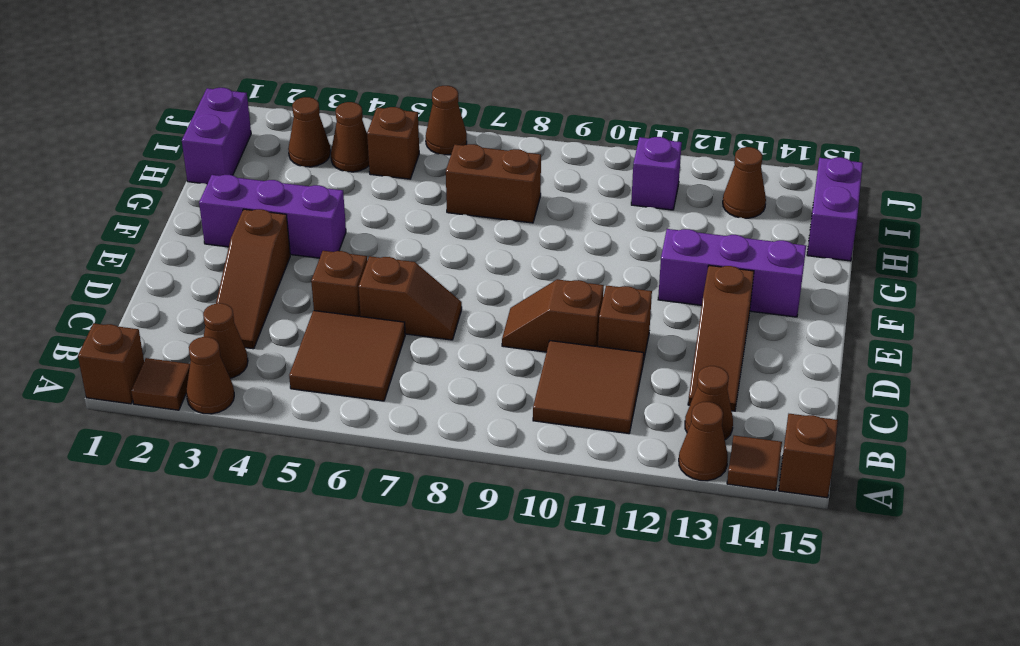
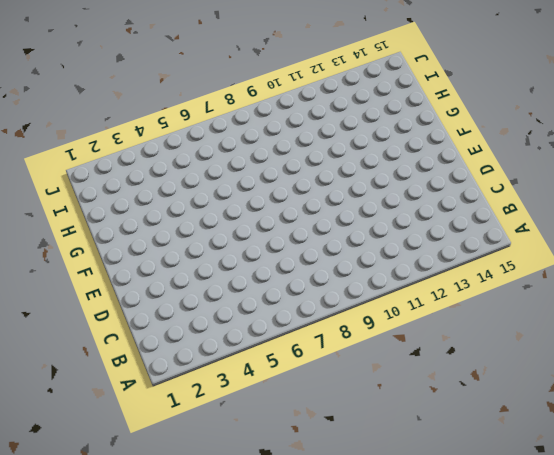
none -> brown 1x1 brick [78,323,144,404]
none -> brown 1x1 tile [131,358,190,410]
none -> brown 1x1 cone [186,337,234,414]

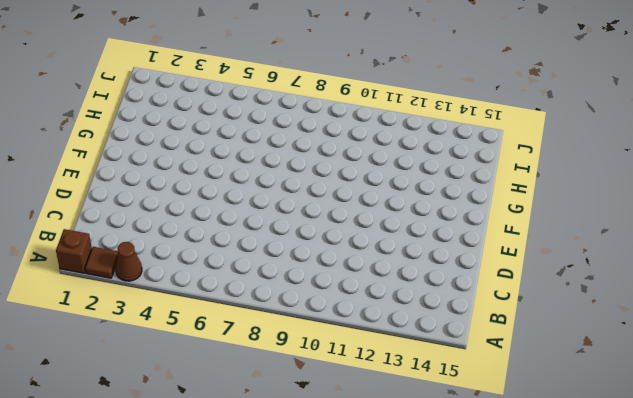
none -> brown 1x1 cone [679,402,728,481]
none -> brown 1x1 tile [727,435,782,491]
none -> brown 1x1 brick [779,414,838,498]

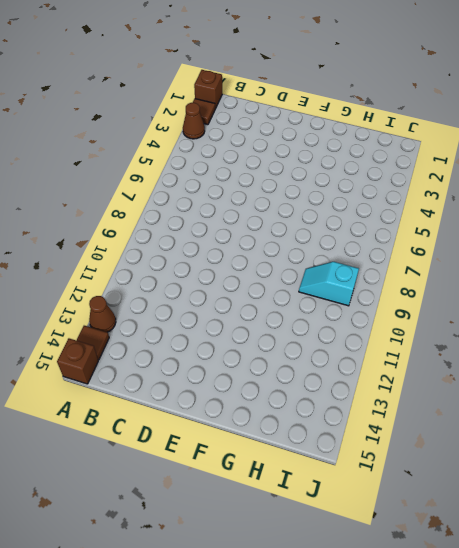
cyan 1x2 slope [299,262,359,306] -> none
none -> brown 1x1 cone [203,303,248,378]
none -> brown 2x2 tile [289,311,405,401]
none -> brown 2x2 tile [533,341,644,433]

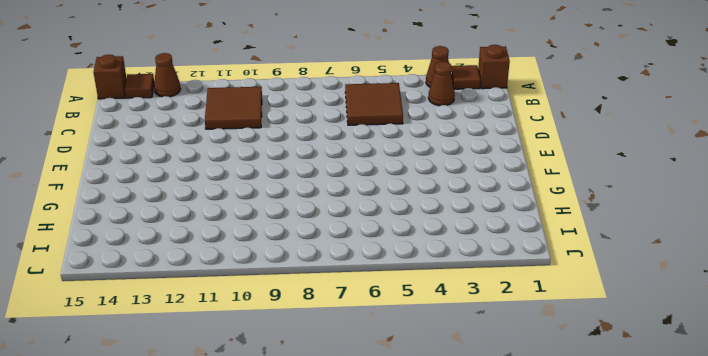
none -> brown 1x1 cone [685,366,733,440]
none -> brown 1x3 slope [216,209,290,349]
none -> brown 1x3 slope [688,265,754,411]

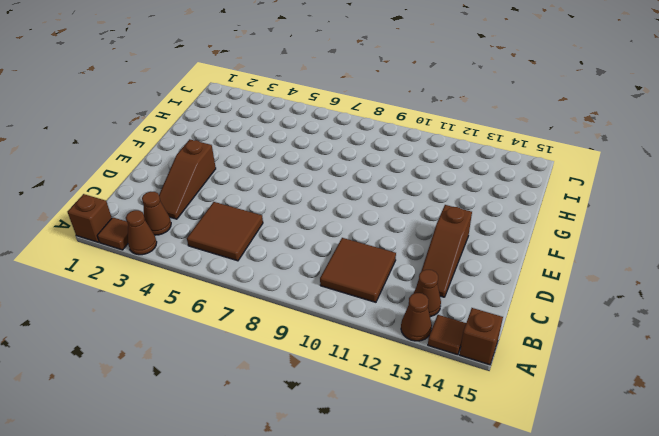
none -> brown 1x1 brick [311,251,367,316]
none -> brown 1x2 slope [359,256,462,340]
none -> brown 1x2 slope [502,279,604,352]

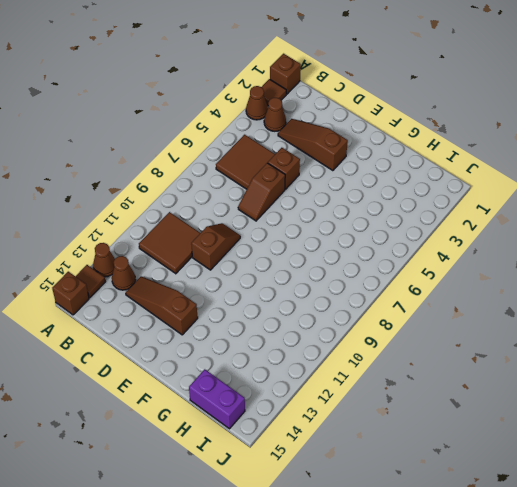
none -> brown 1x1 brick [598,285,652,362]
none -> purple 1x3 brick [199,175,346,258]
none -> purple 1x3 brick [658,229,806,317]

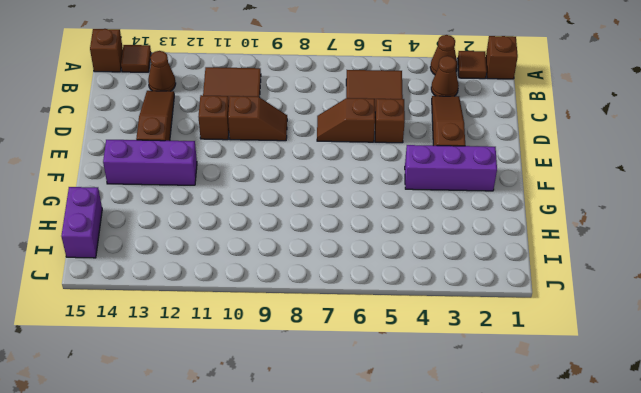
none -> brown 1x1 cone [679,402,728,481]
none -> purple 1x2 brick [182,88,251,184]
none -> brown 1x2 brick [446,144,541,223]

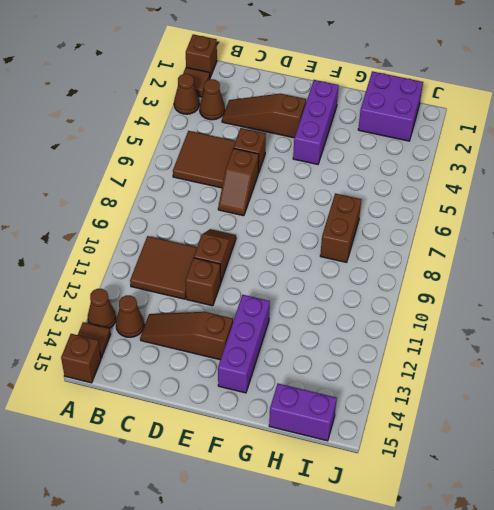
purple 2x2 brick [358,71,423,141] -> purple 1x2 brick [182,88,251,184]
none -> brown 1x1 cone [288,97,330,167]
none -> brown 1x1 cone [331,102,369,172]
none -> brown 1x1 brick [367,107,419,179]

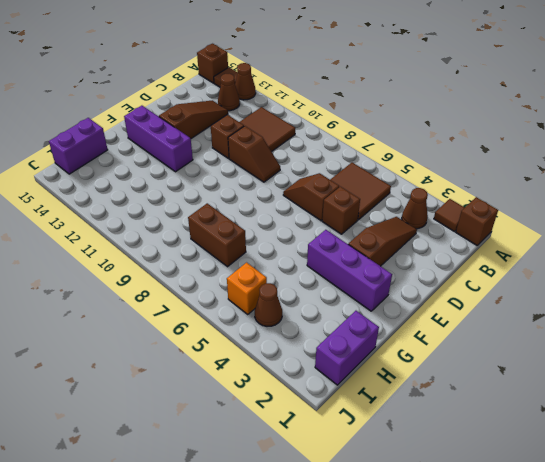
orange 1x1 brick [227,263,267,314] -> brown 1x1 brick [367,107,419,179]
none -> brown 1x1 cone [186,337,234,414]
none -> brown 1x1 cone [288,97,330,167]
none -> purple 1x1 brick [631,137,682,210]

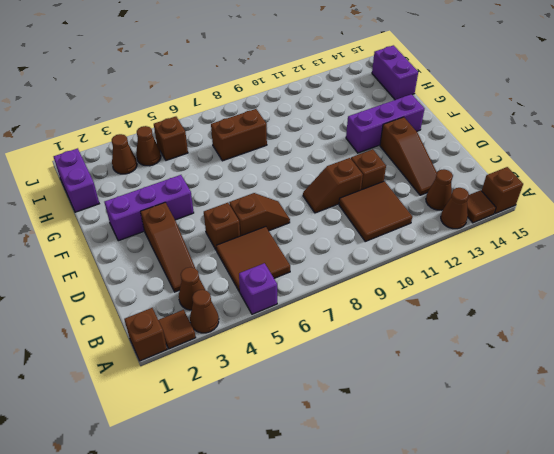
purple 1x1 brick [239,263,277,314] -> purple 1x1 brick moved to [631,137,682,210]
none -> brown 1x1 cone [723,147,766,218]
none -> brown 1x1 cone [426,86,467,155]

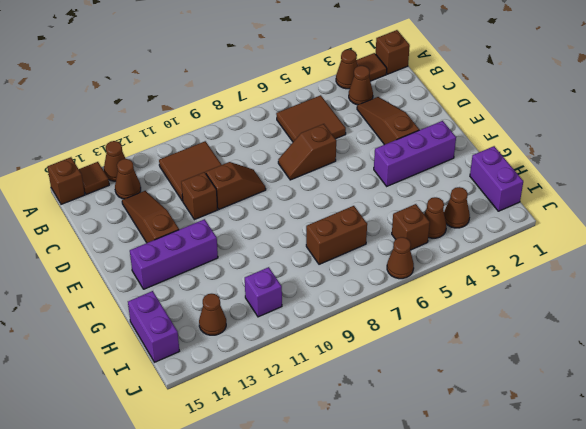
none -> brown 1x1 brick [311,251,367,316]

